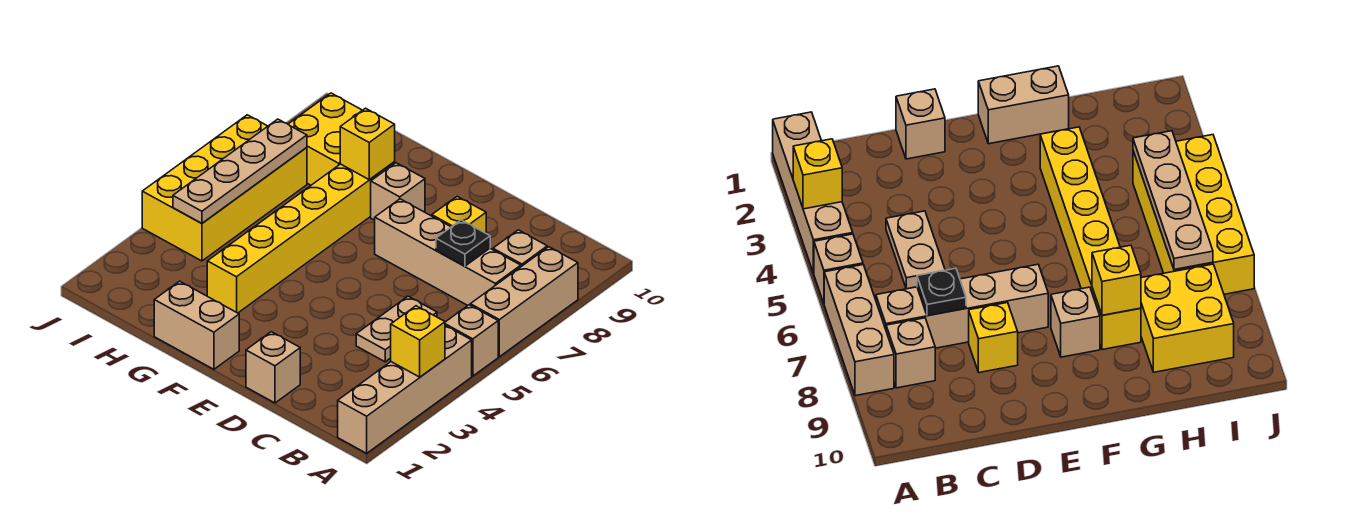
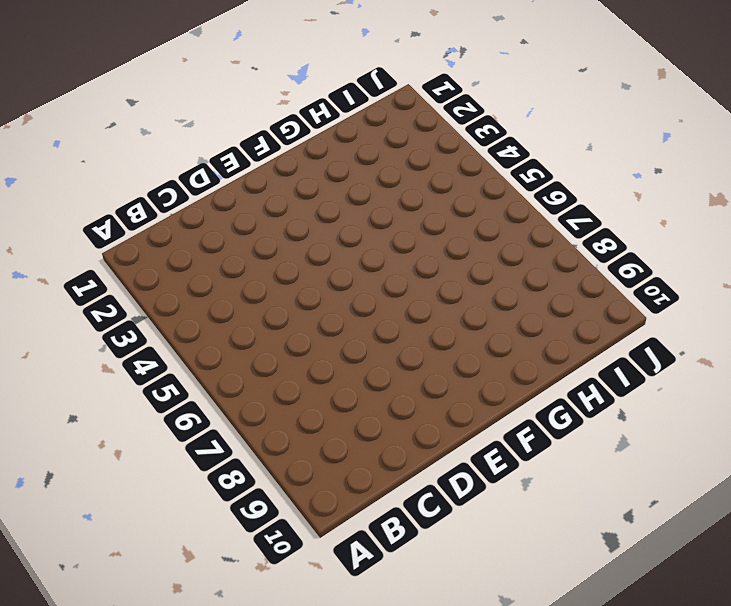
none -> tan 1x4 brick [338,326,472,453]
none -> tan 1x1 brick [445,305,498,376]
none -> tan 1x3 brick [470,247,578,357]

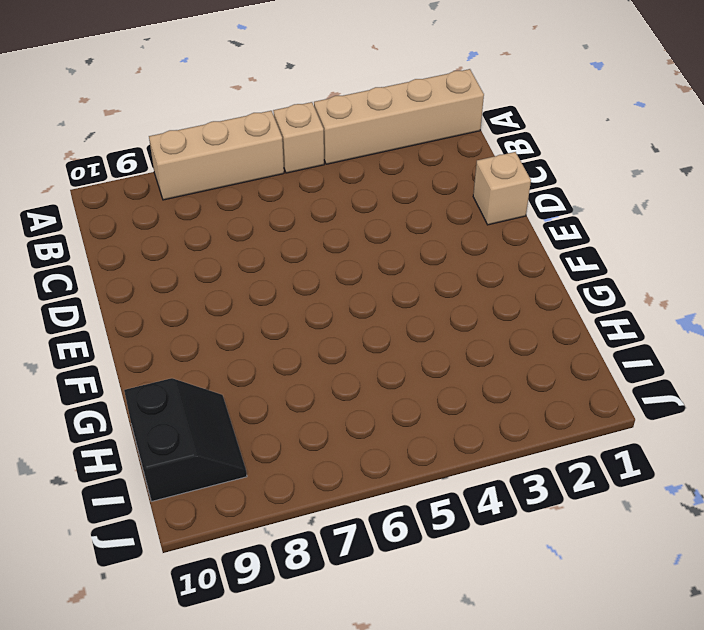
black 2x2 slope [124,378,247,501] -> yellow 2x2 brick [288,93,362,185]
none -> tan 1x4 brick [375,199,521,306]
none -> tan 1x1 brick [493,230,547,267]
none -> tan 1x2 plate [356,296,437,362]

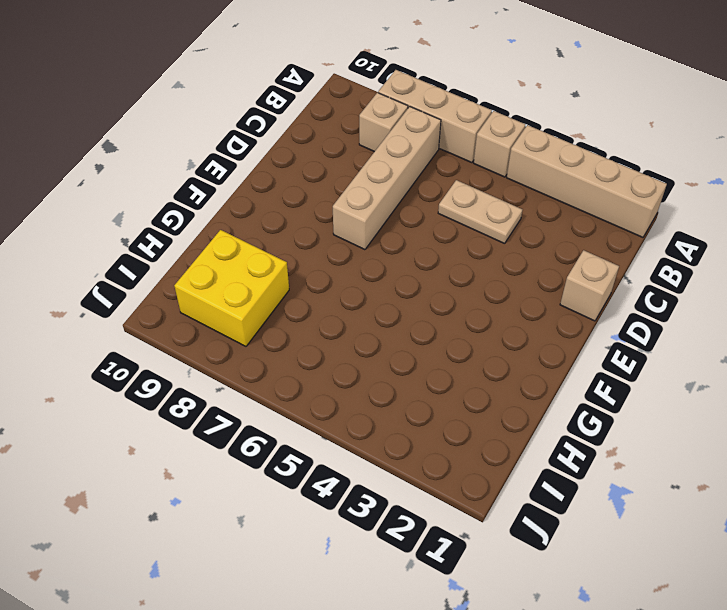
none -> yellow 1x1 brick [432,196,486,233]
none -> tan 1x2 brick [154,281,239,369]
none -> tan 1x1 brick [371,163,425,220]

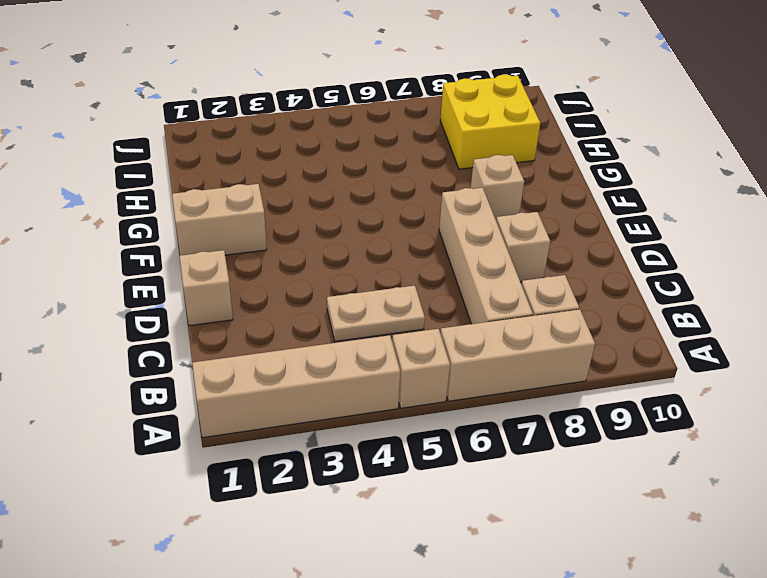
tan 1x1 brick [496,212,550,282] -> yellow 1x1 brick [432,196,486,233]
tan 1x2 brick [172,184,267,255] -> tan 1x2 brick turned to [154,281,239,369]
none -> yellow 1x6 brick [207,162,395,313]
none -> yellow 2x4 brick [142,115,307,261]
none -> yellow 1x1 brick [391,306,445,377]

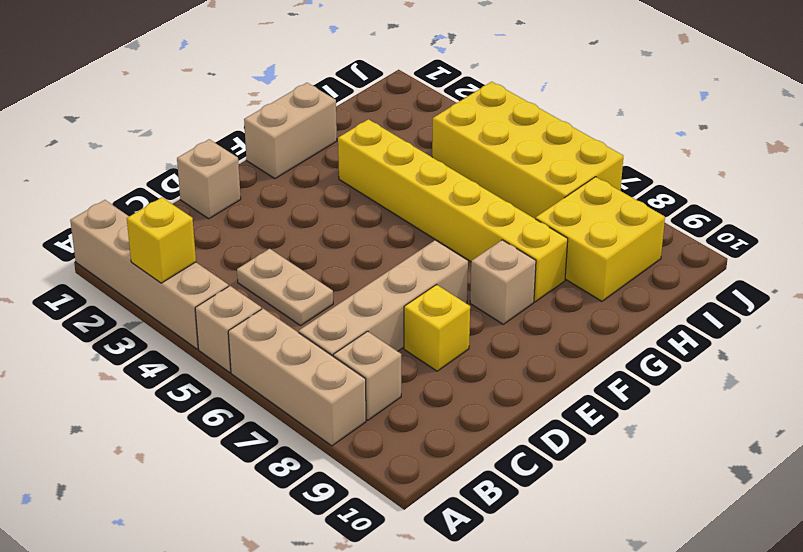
none -> black 1x1 plate [436,220,490,266]
none -> yellow 1x1 brick [340,108,395,180]
none -> tan 1x4 plate [173,119,307,223]

